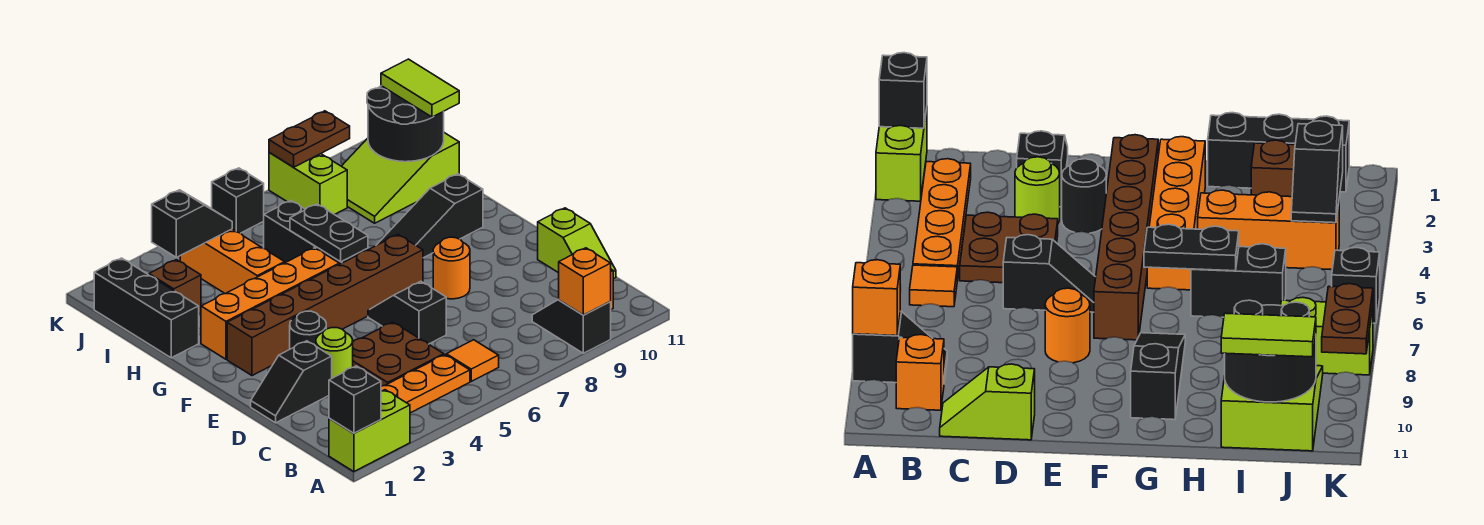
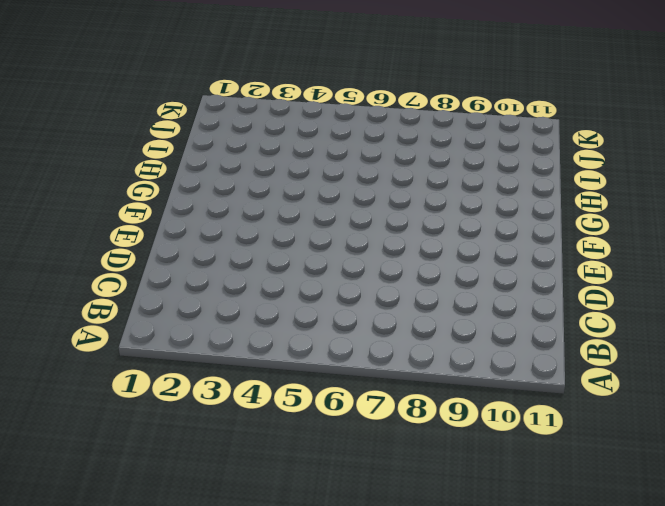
none -> lime 1x2 brick [329,390,410,472]
none -> black 1x2 slope [532,299,611,353]
none -> orange 1x4 plate [381,355,470,413]

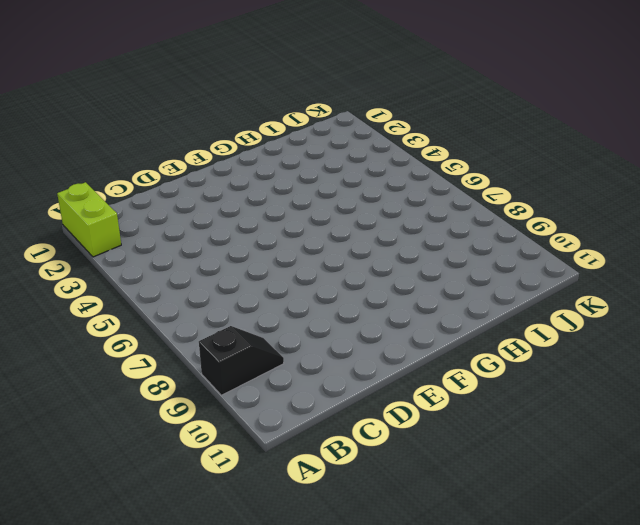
none -> orange 1x4 plate [381,355,470,413]
none -> orange 1x1 tile [446,340,499,381]
none -> orange 1x1 brick [896,335,944,410]

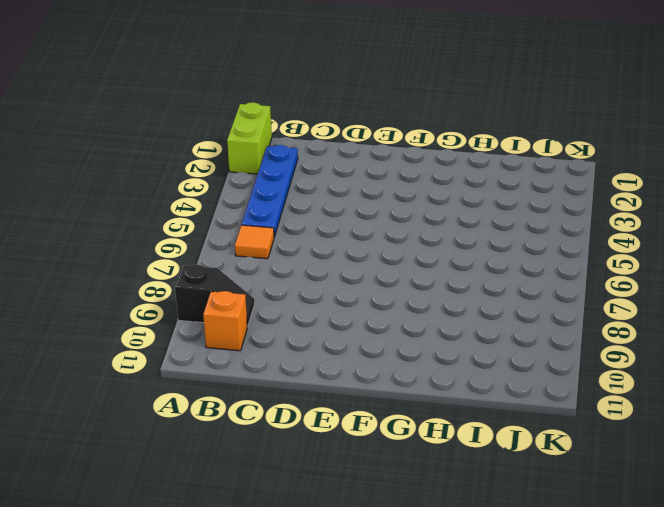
blue 1x4 plate [242,145,298,237] -> orange 1x4 plate [381,355,470,413]
none -> brown 2x2 plate [353,322,444,386]
none -> lime 1x2 slope [538,208,616,279]
none -> black 1x2 slope [251,341,332,423]

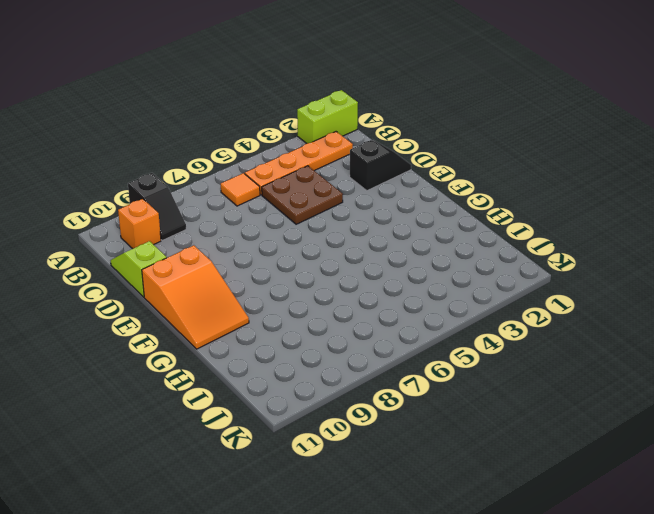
orange 2x3 slope [142,245,249,349] -> black 1x3 slope [377,174,483,258]
none -> lime 1x1 round brick [316,328,353,378]
none -> black 1x2 slope [368,281,446,344]
none -> black 1x1 round brick [290,311,326,349]

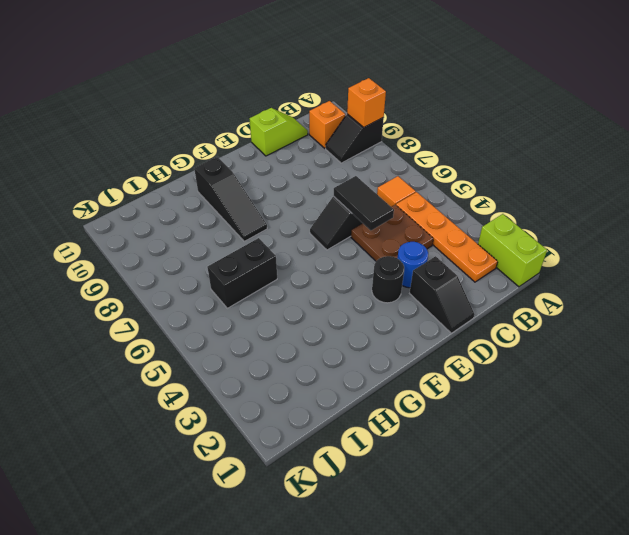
blue 1x1 round brick [397,242,428,288] -> lime 1x1 round brick [316,328,353,378]
black 1x2 tile [334,176,394,231] -> none
none -> orange 1x1 round brick [433,237,470,299]
none -> brown 1x6 brick [227,235,423,376]
none -> orange 1x4 brick [201,248,339,359]

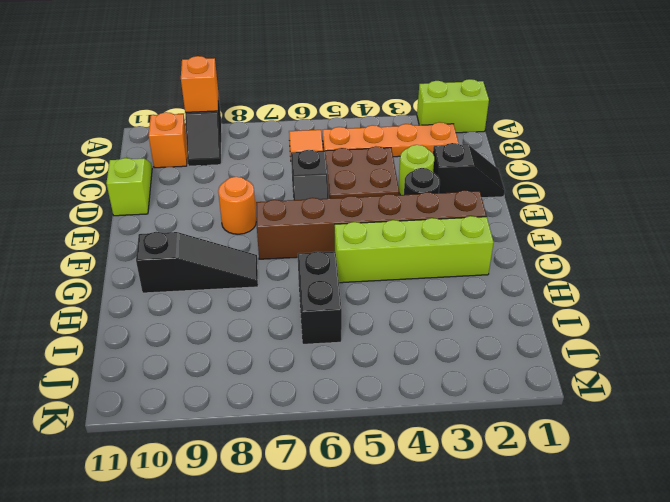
lime 1x4 brick [335,216,494,283] -> orange 1x4 brick [201,248,339,359]
none -> black 1x3 brick [94,258,199,358]
none -> orange 1x3 brick [180,229,285,294]
none -> brown 1x1 brick [149,260,201,314]

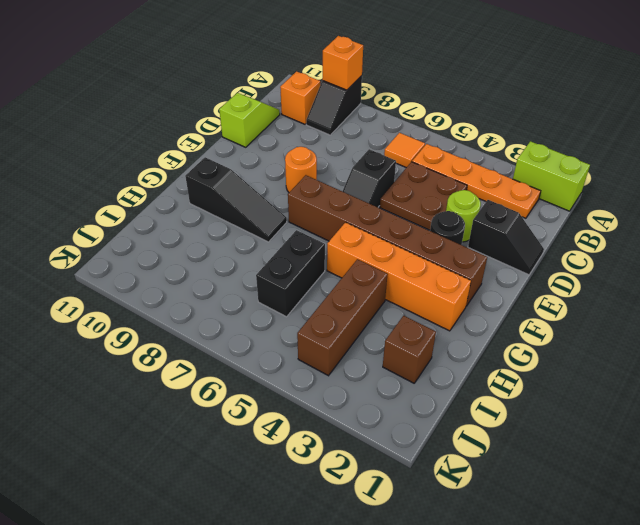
brown 1x3 brick [297,259,388,376] -> orange 1x3 brick [180,229,285,294]
none -> black 1x3 brick [94,258,199,358]
none -> lime 2x3 slope [342,133,459,223]
none -> lime 1x2 brick [269,152,347,215]

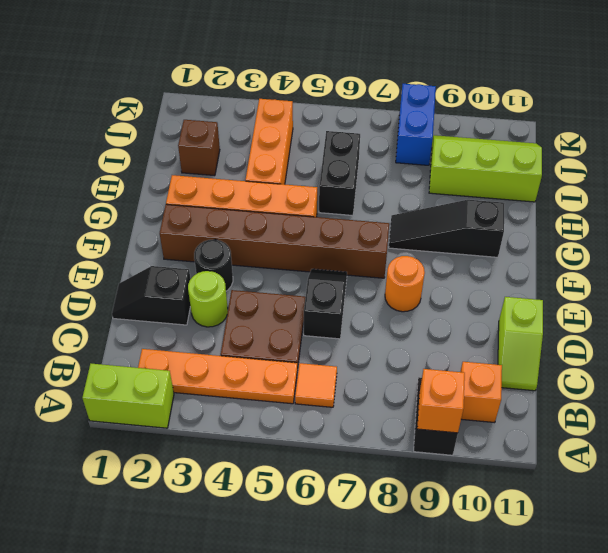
lime 2x3 slope [429,135,542,202] -> lime 2x3 slope turned to [342,133,459,223]
blue 1x2 brick [396,84,436,165] -> lime 1x2 brick [269,152,347,215]
none -> black 1x3 brick [94,258,199,358]
none -> black 1x1 brick [212,168,264,233]
none -> black 1x1 brick [329,366,381,433]

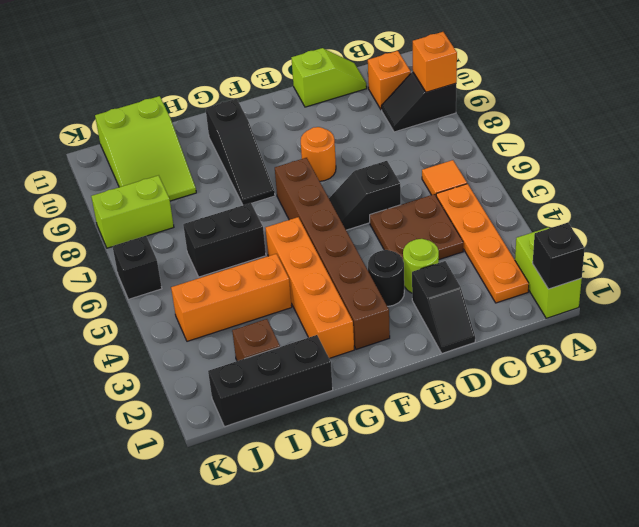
none -> black 1x2 plate [290,204,368,262]
none -> black 2x2 round brick [367,86,444,162]
none -> black 1x2 slope [152,190,232,257]

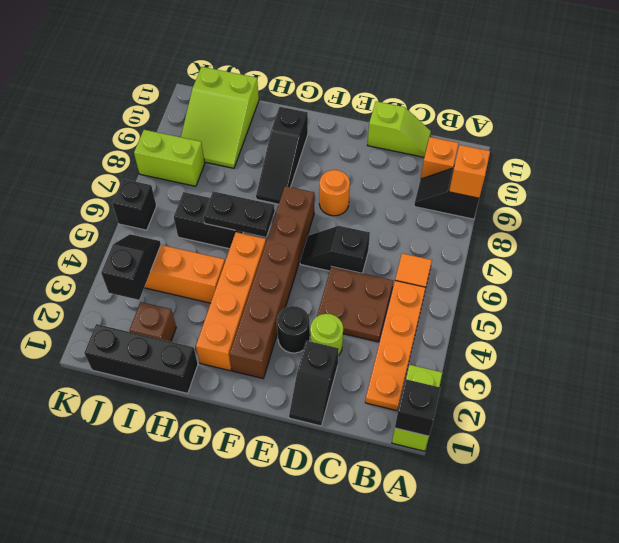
none -> black 2x2 round brick [367,86,444,162]
none -> brown 1x2 plate [269,111,350,167]
none -> lime 1x2 tile [381,59,459,117]

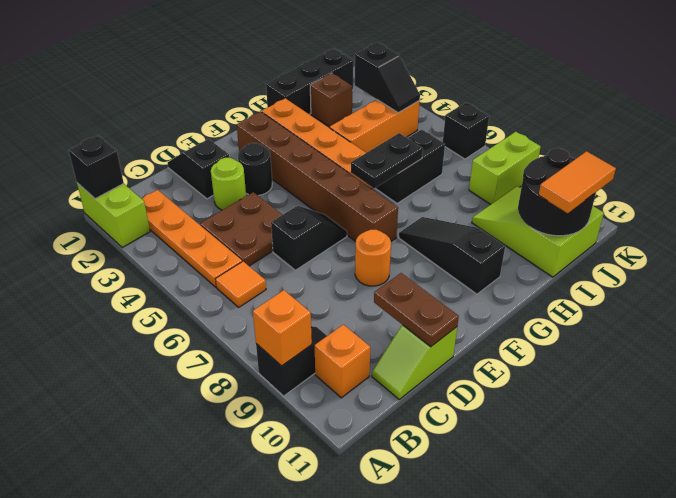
brown 1x2 plate [374,273,459,347] -> brown 1x2 plate moved to [269,111,350,167]
orange 1x2 tile [539,151,616,213] -> lime 1x2 tile [381,59,459,117]

